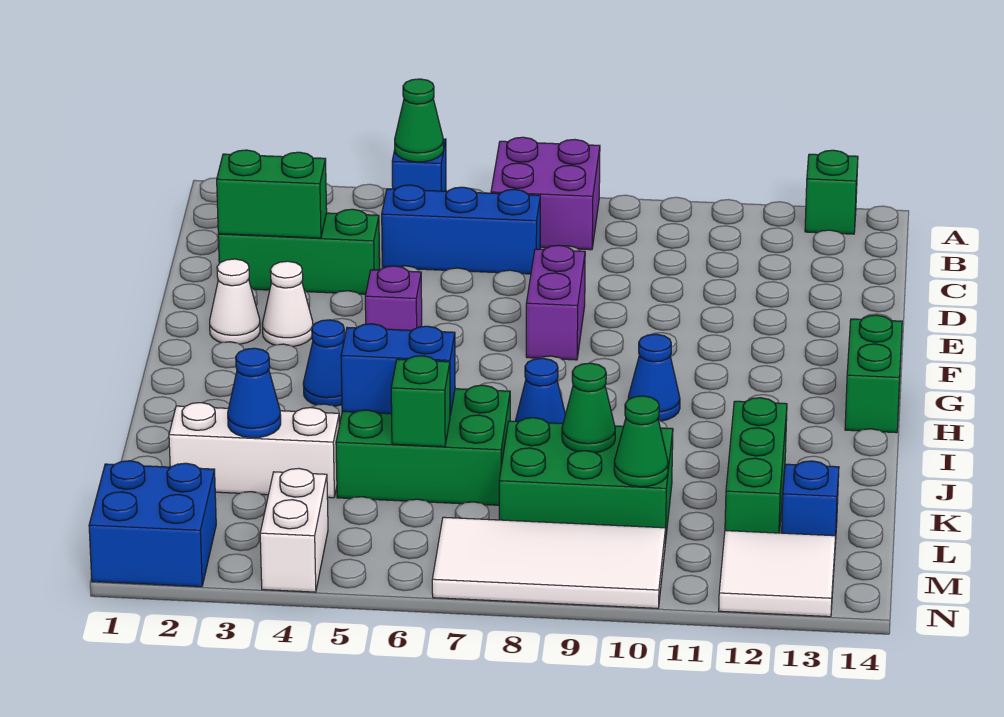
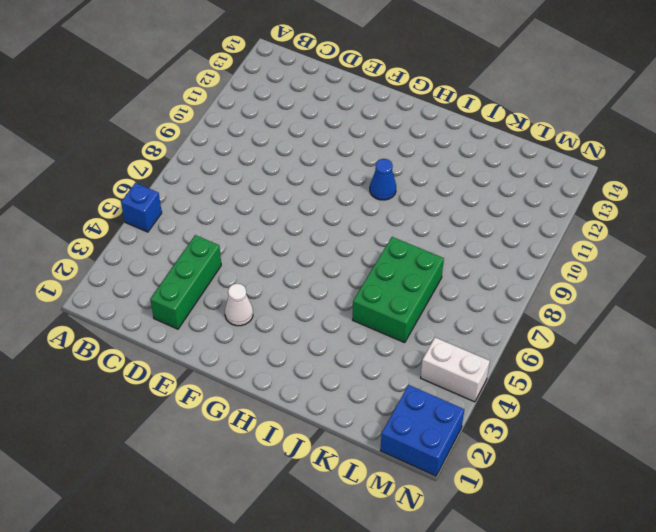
none -> purple 2x2 brick [491,137,600,250]
none -> green 1x1 brick [805,150,858,234]
none -> blue 1x3 brick [382,185,540,274]

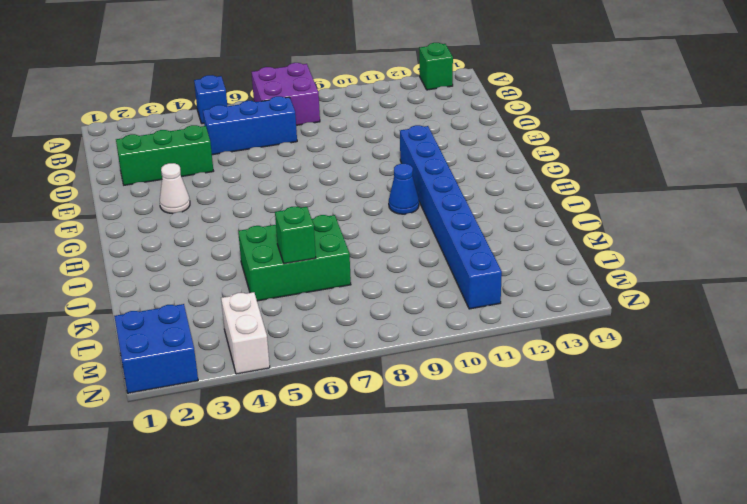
blue 1x8 brick [400,125,502,309] -> none
none -> purple 1x2 brick [526,245,585,360]
none -> white 1x1 cone [210,259,260,344]
none -> purple 1x1 brick [365,266,422,330]

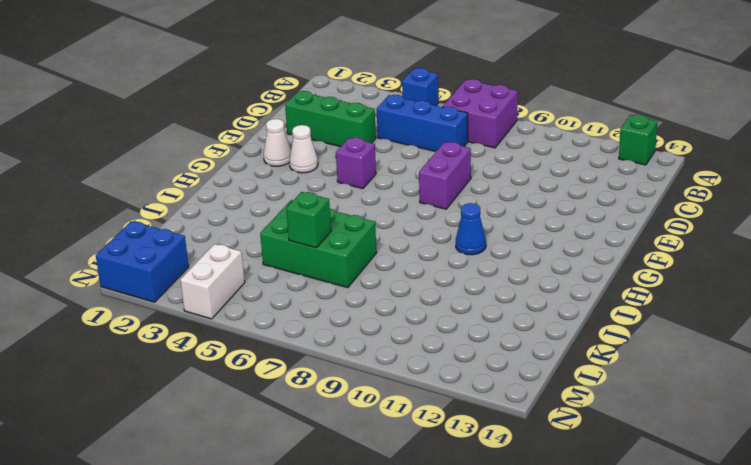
none -> green 1x2 brick [845,315,902,433]
none -> blue 1x1 cone [303,320,344,406]
none -> blue 1x1 cone [516,358,565,424]

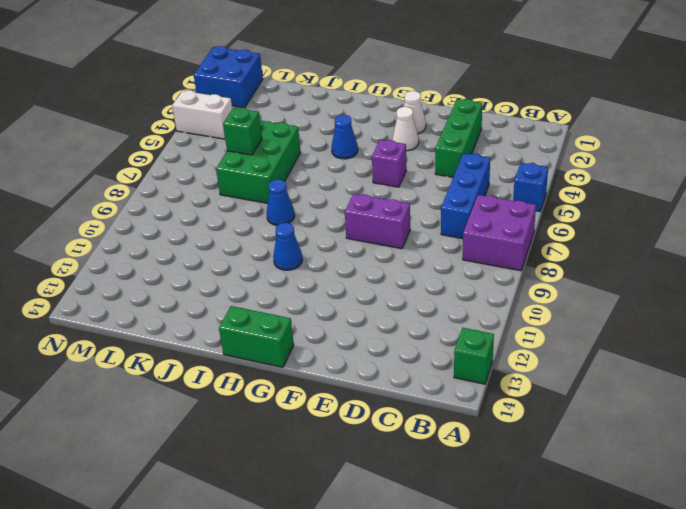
none -> green 1x3 brick [725,398,787,533]
none -> white 1x3 brick [169,403,339,498]
none -> green 2x3 brick [499,418,673,543]

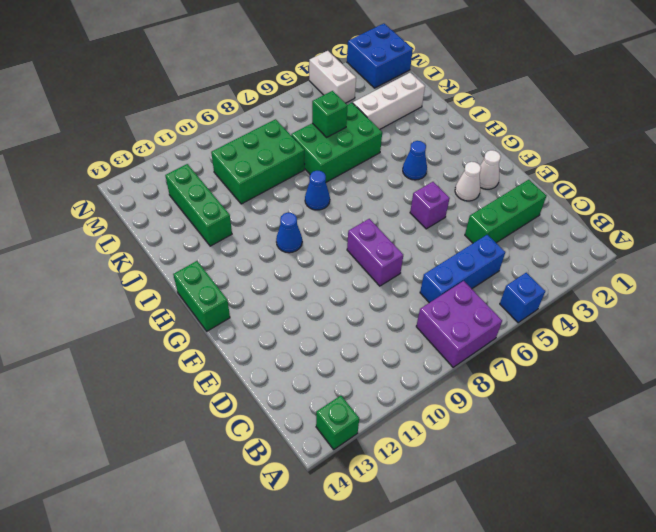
none -> blue 1x1 brick [782,461,839,544]
none -> white 2x4 tile [432,517,666,608]
none -> white 2x2 tile [719,531,836,617]

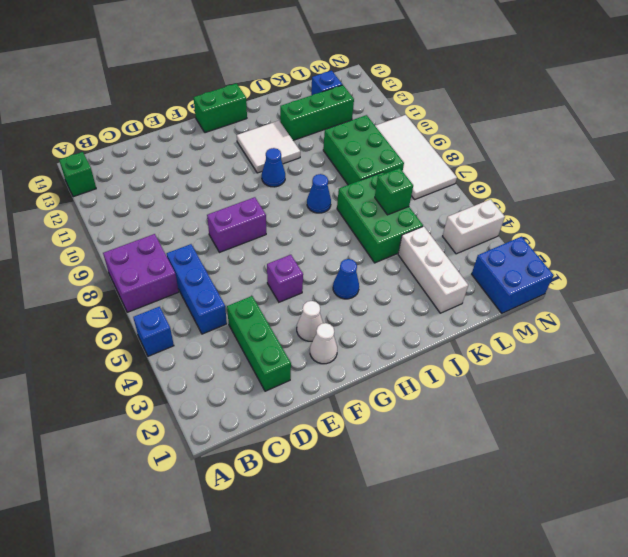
white 2x2 tile [237,121,300,173] -> white 2x2 tile moved to [719,531,836,617]
none -> green 1x1 cone [395,79,444,162]
none -> green 1x2 brick [217,150,327,238]
none -> blue 1x2 brick [341,324,455,415]

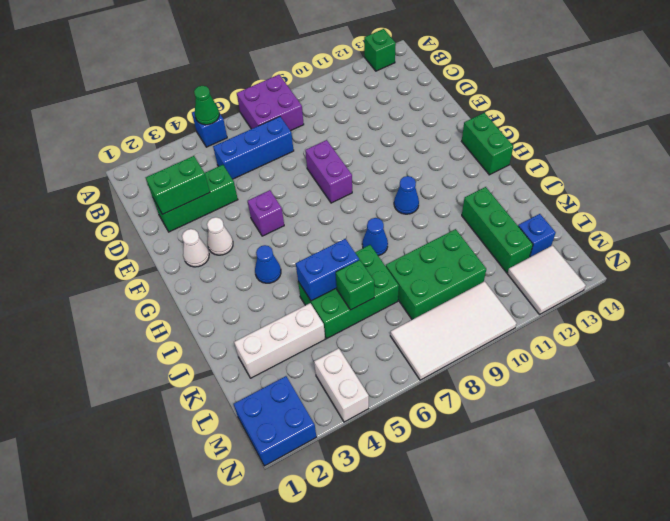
none -> blue 1x1 cone [228,348,281,438]
none -> green 1x1 cone [562,363,615,453]
none -> green 1x1 cone [614,396,668,487]

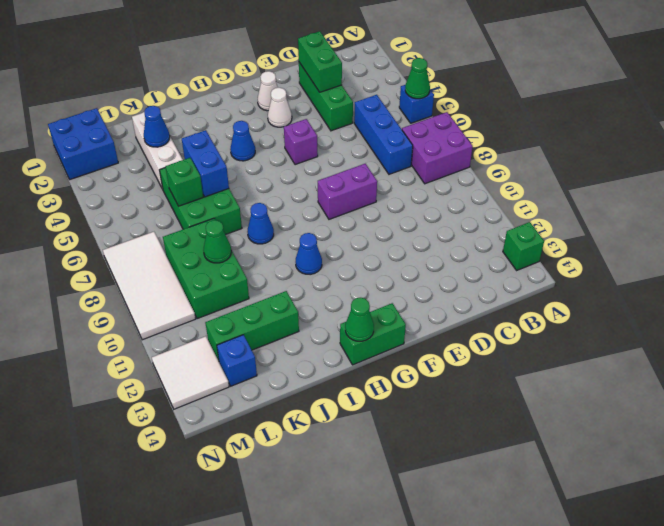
green 1x1 cone [345,298,374,341] -> green 1x1 cone moved to [614,396,668,487]
none -> white 1x2 brick [260,468,328,592]

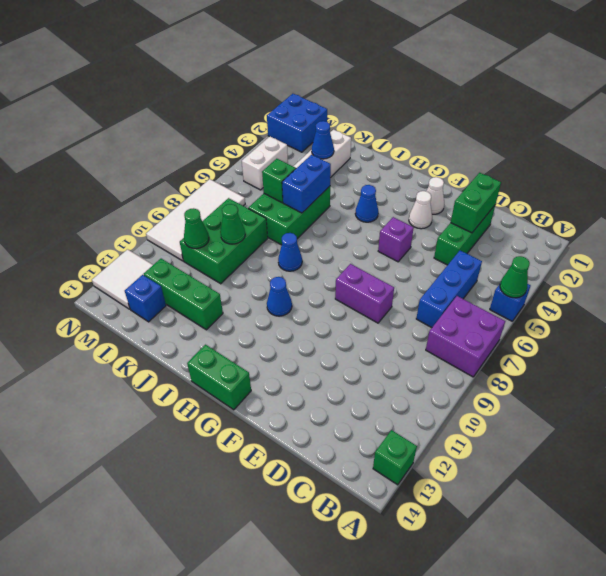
white 1x2 brick [242,137,288,190] -> white 1x2 brick turned to [260,468,328,592]

